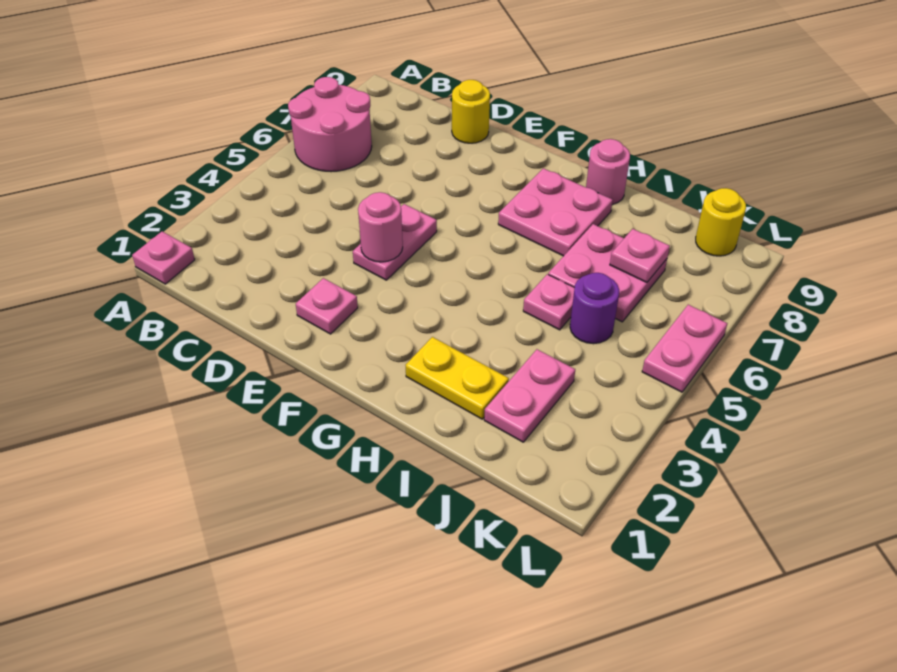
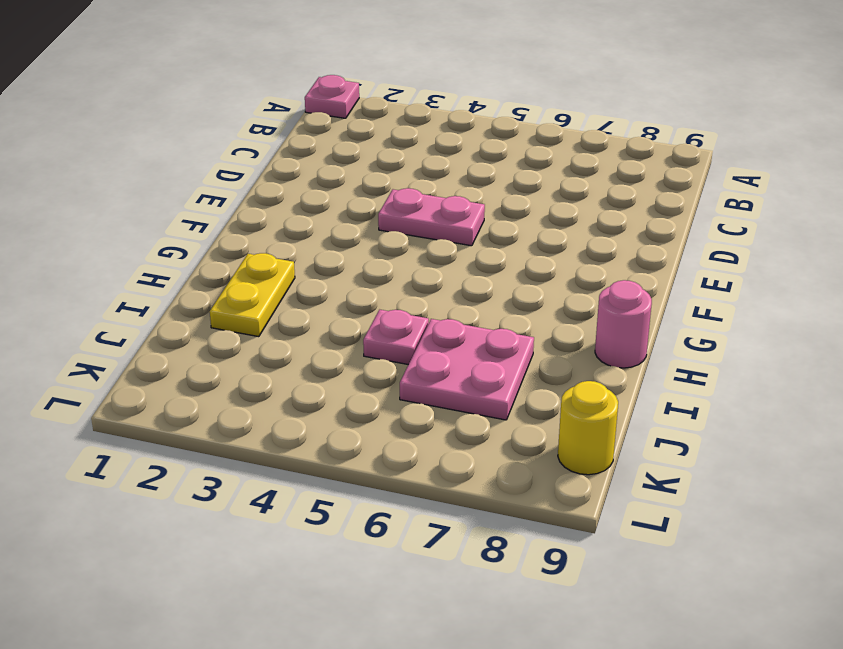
none -> pink 2x2 round brick [288,77,372,172]
none -> yellow 1x1 round brick [452,80,490,143]
none -> pink 1x1 plate [296,278,358,334]

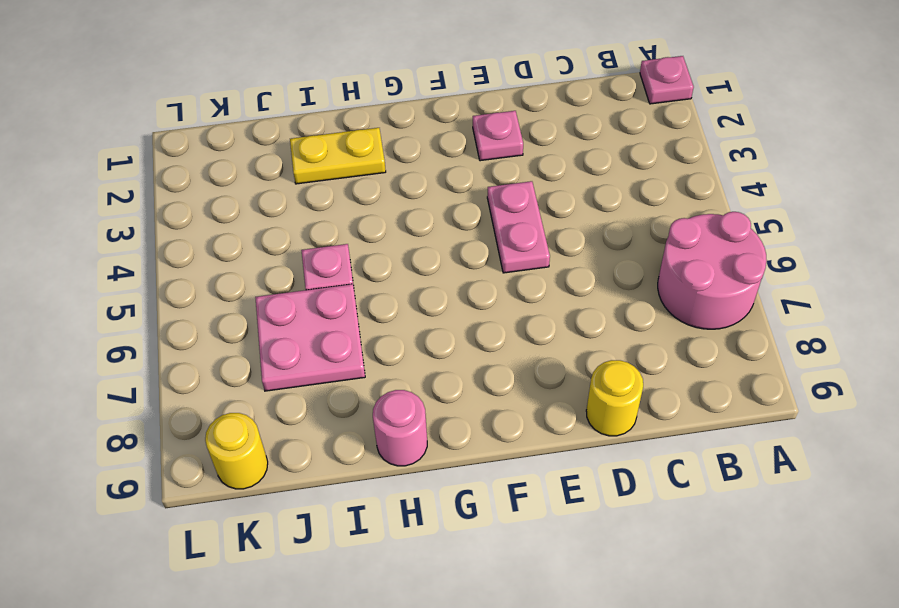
none -> pink 2x2 plate [498,168,613,256]
none -> pink 1x2 plate [484,349,575,442]
none -> purple 1x1 round brick [570,273,619,344]

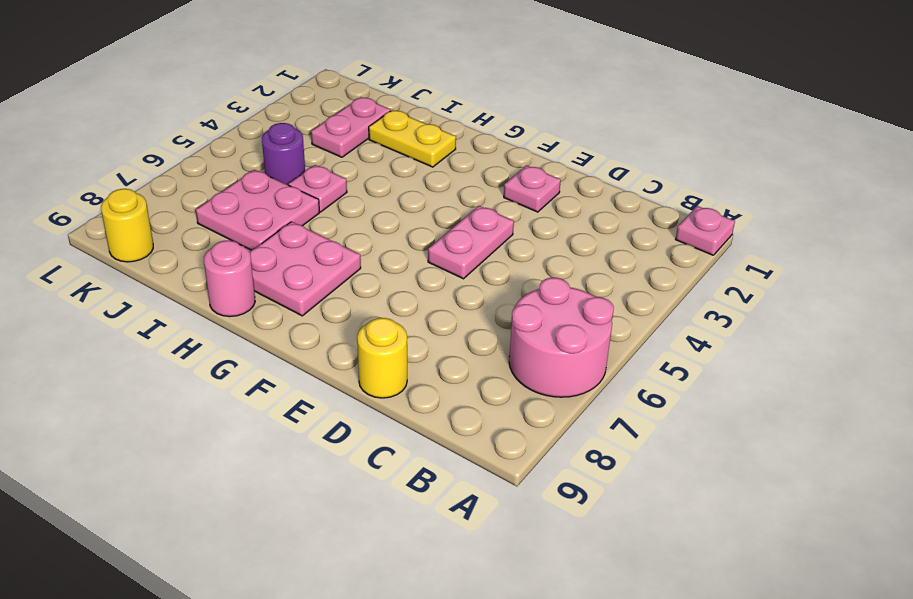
none -> pink 1x2 plate [642,305,727,392]
none -> pink 1x1 round brick [358,192,403,262]
none -> pink 1x1 plate [610,229,670,282]

